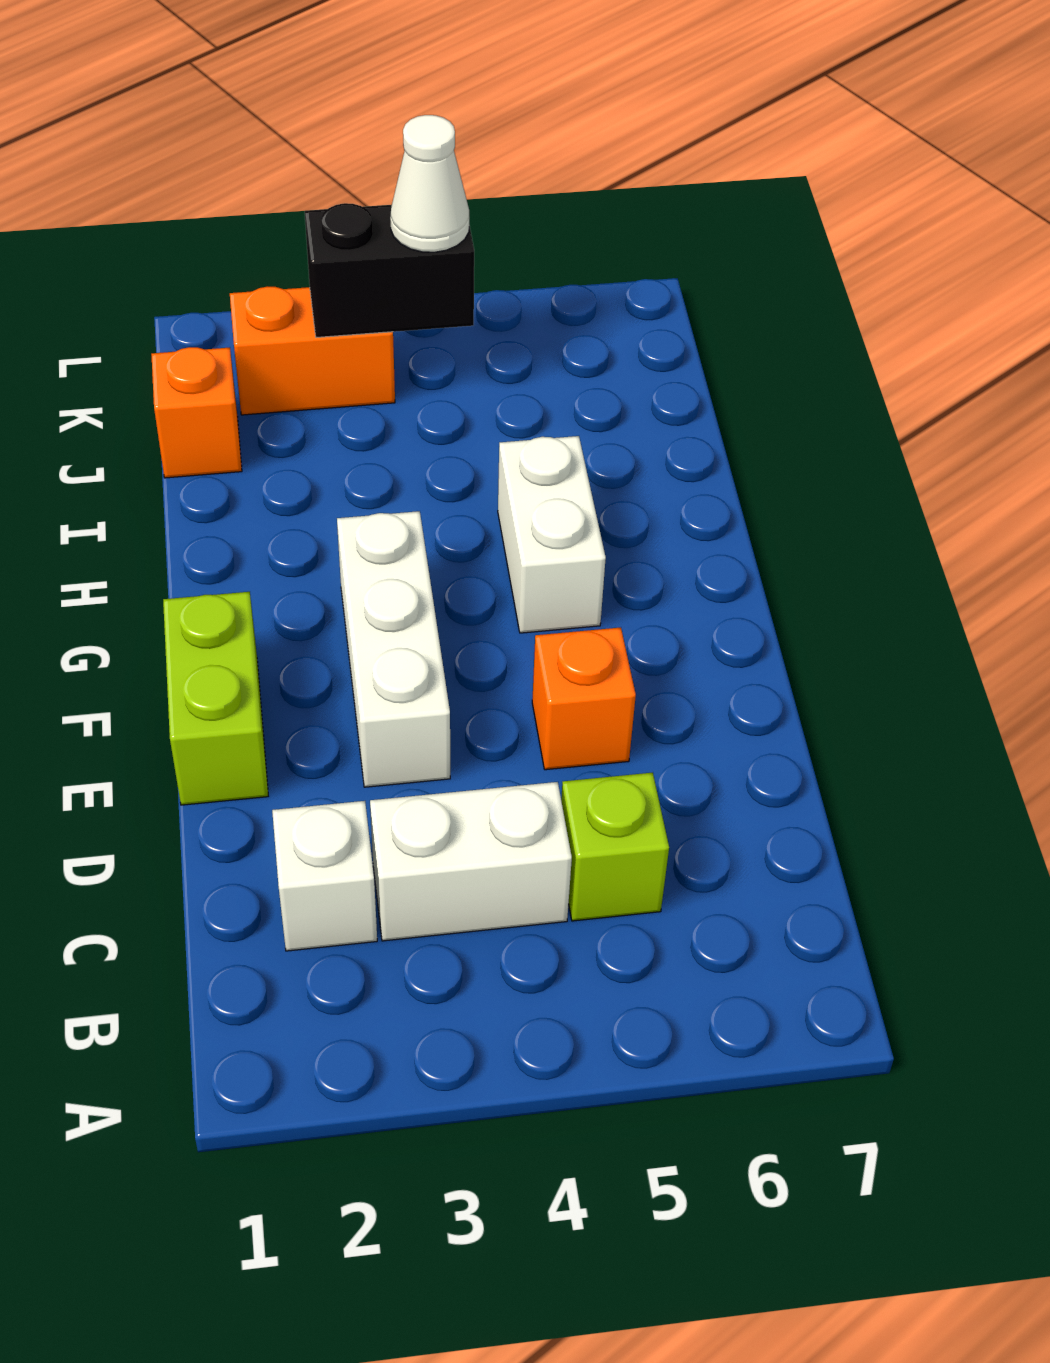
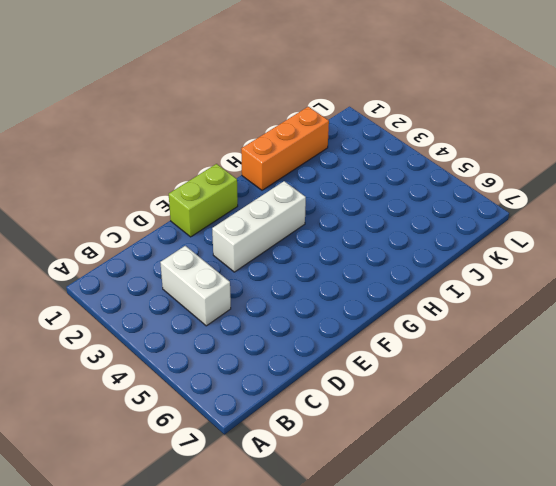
orange 1x3 brick [241,107,329,190] -> orange 1x1 brick [151,347,242,478]
none -> white 1x1 brick [272,801,377,951]
none -> lime 1x1 brick [561,773,669,921]

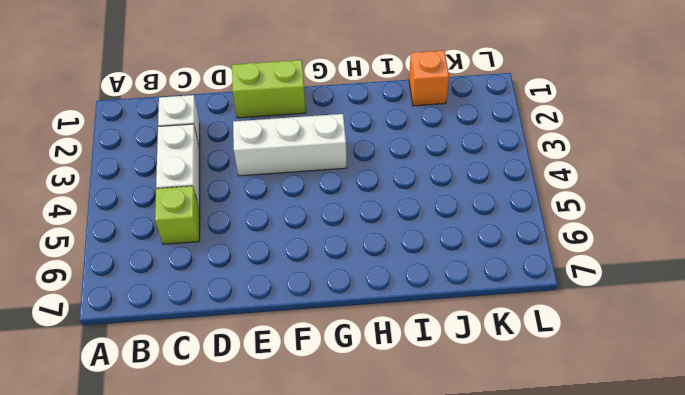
none -> orange 1x1 brick [532,627,636,770]
none -> white 1x2 brick [498,436,606,633]

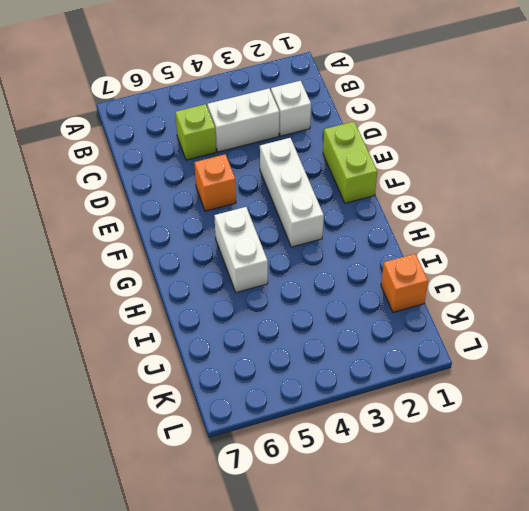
none -> orange 1x2 brick [230,286,395,415]
none -> black 1x2 brick [305,203,474,338]

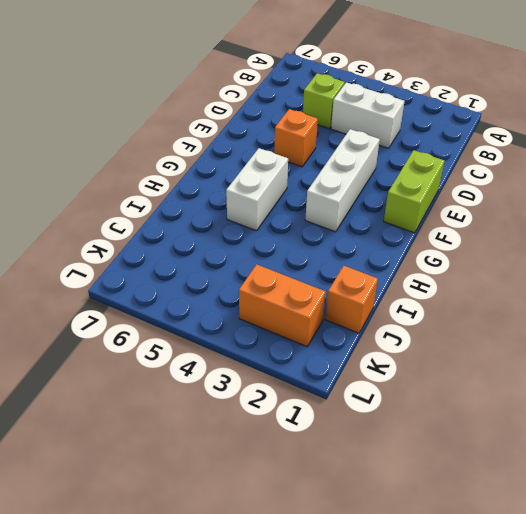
none -> white 1x1 brick [272,801,377,951]
none -> black 1x2 brick [305,203,474,338]

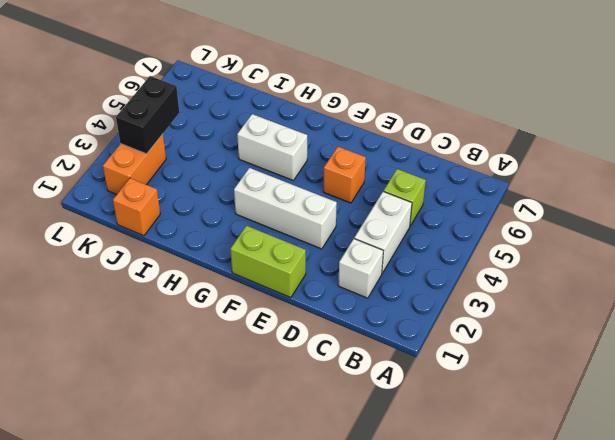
none -> white 1x1 cone [390,115,469,252]

